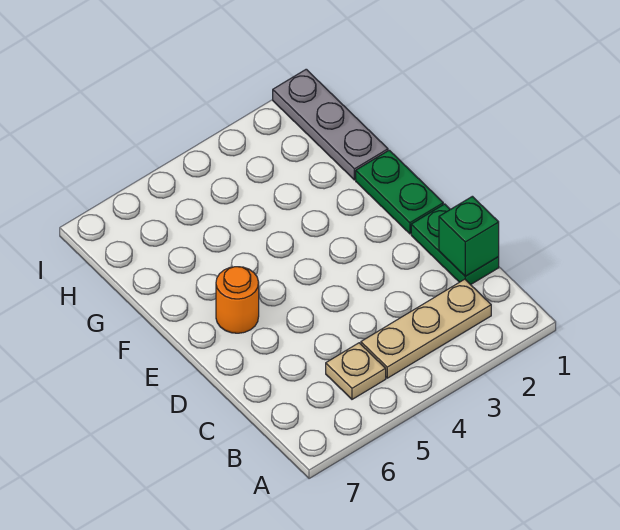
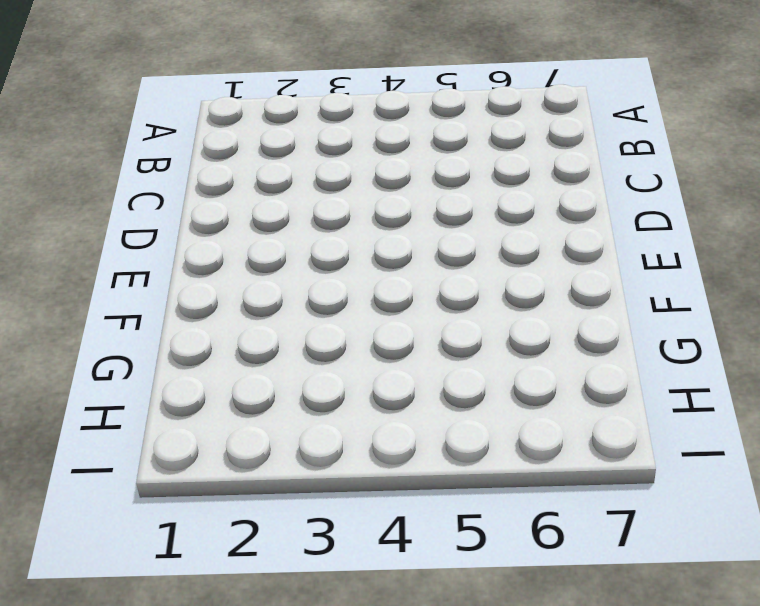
none -> tan 1x3 plate [361,279,491,378]
none -> tan 1x1 plate [326,343,386,399]

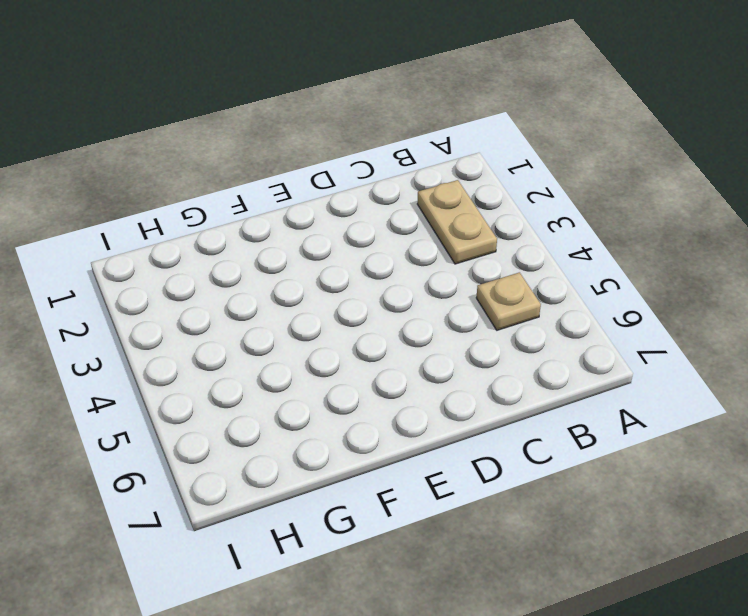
tan 1x2 plate [417,180,497,264] -> tan 1x3 plate [361,279,491,378]
none -> green 1x2 plate [411,204,499,285]
none -> green 1x2 plate [356,150,443,234]

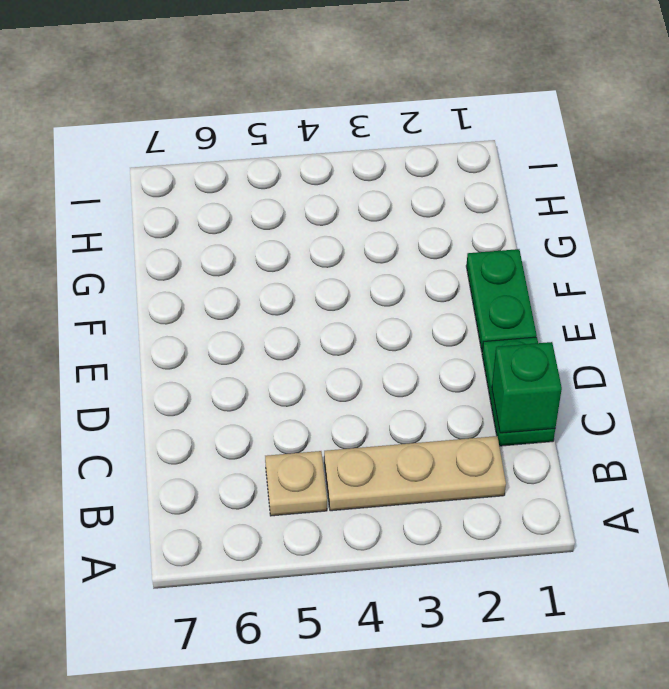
none -> orange 1x1 round brick [216,267,259,333]
none -> grey 1x3 plate [273,69,388,180]

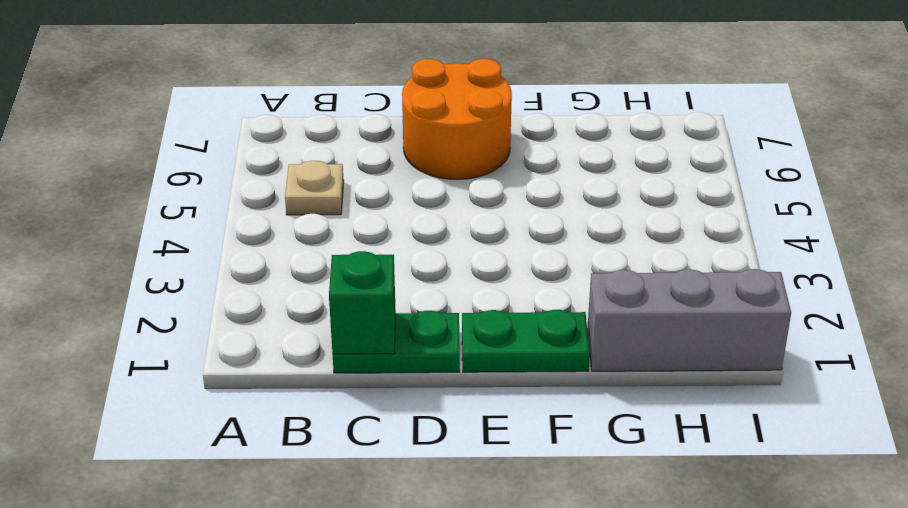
orange 2x2 round brick [402,59,512,179] -> orange 1x1 round brick [216,267,259,333]
grey 1x3 brick [587,269,791,371] -> grey 1x3 plate [273,69,388,180]
none -> tan 1x3 plate [361,279,491,378]

